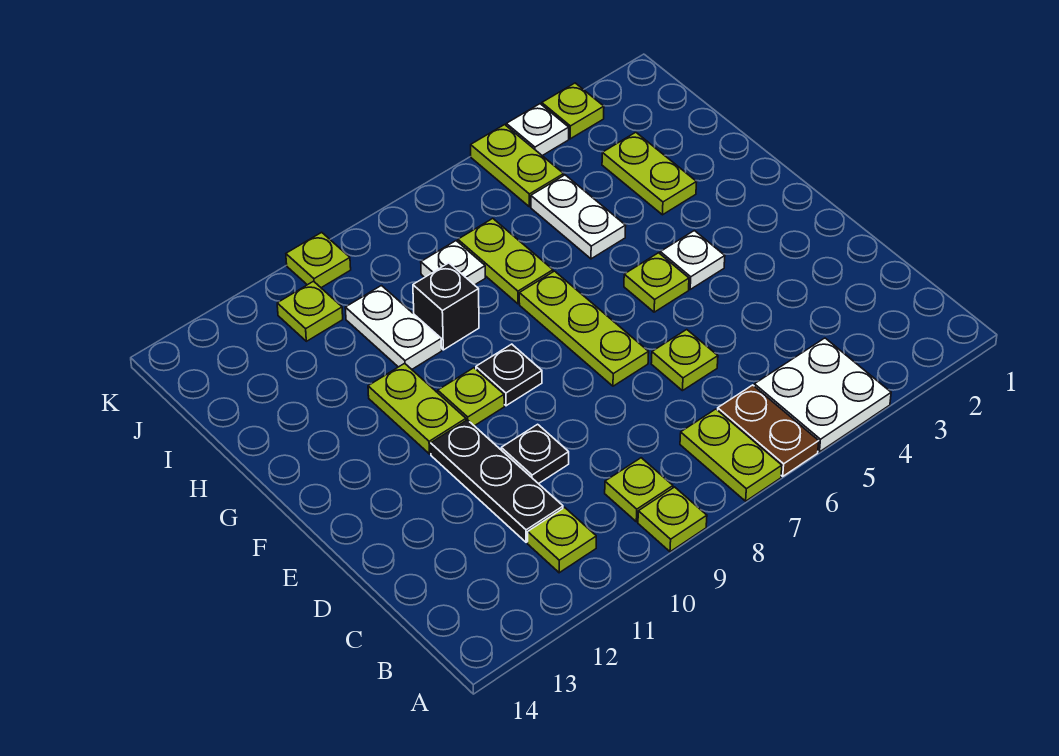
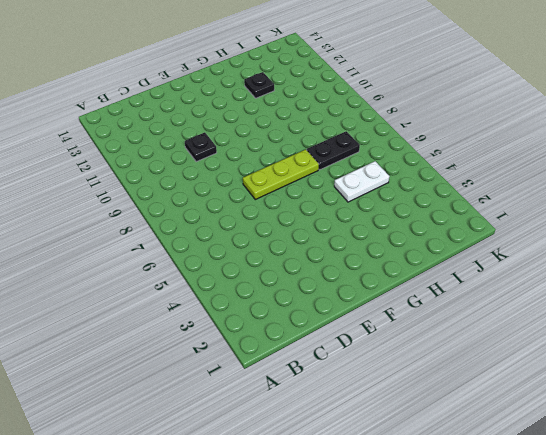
black 1x2 plate [307,131,360,170] -> lime 1x2 plate [458,218,553,304]
black 1x1 plate [244,72,274,98] -> black 1x1 plate moved to [476,344,542,406]
none -> white 2x2 plate [754,338,891,452]
none -> brown 1x2 plate [718,385,819,476]
none -> lime 1x2 plate [680,409,782,501]

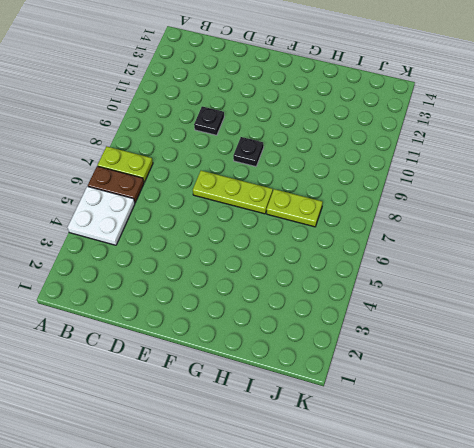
none -> lime 1x1 plate [638,487,707,552]
none -> lime 1x1 plate [605,458,673,522]
none -> lime 1x1 plate [528,508,596,573]

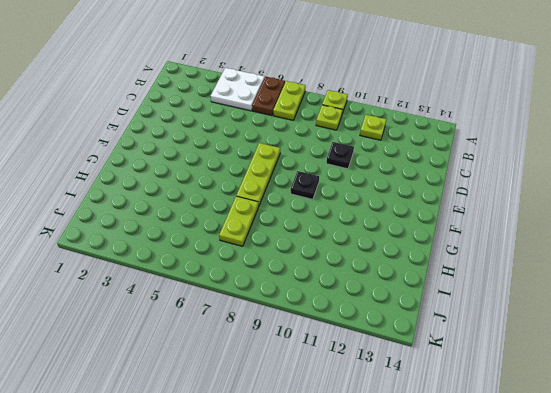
none -> black 1x3 plate [431,420,563,542]
none -> lime 1x1 plate [651,330,718,391]
none -> white 1x1 plate [660,231,725,289]

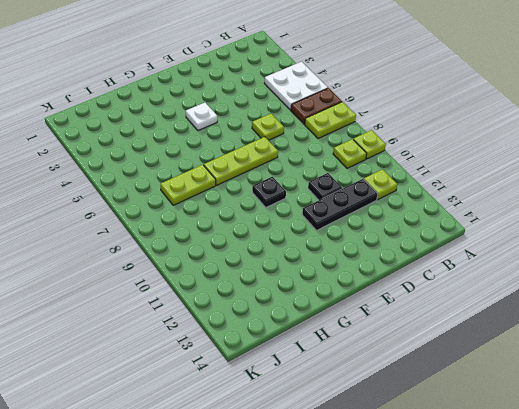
none -> lime 1x1 plate [624,253,689,312]
none -> lime 1x1 plate [438,368,504,426]
none -> lime 1x2 plate [368,363,466,454]

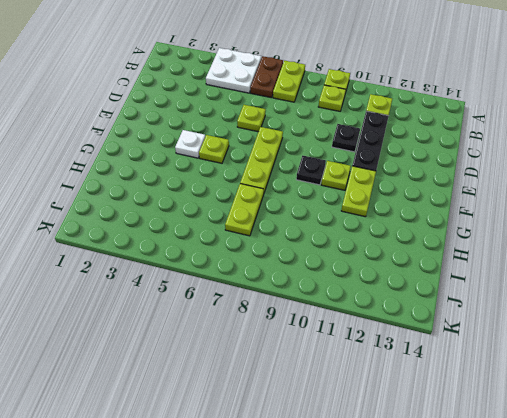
none -> lime 1x2 plate [602,132,696,215]
none -> white 1x2 plate [531,175,626,259]
none -> black 1x1 brick [413,263,479,350]

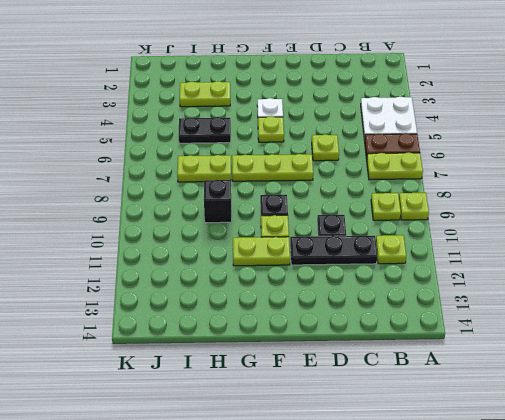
black 1x2 plate [179,117,231,143] -> white 1x2 plate [531,175,626,259]
none -> white 1x2 plate [345,286,442,369]
none -> white 1x1 plate [421,241,485,285]
none -> lime 1x2 plate [471,125,564,207]

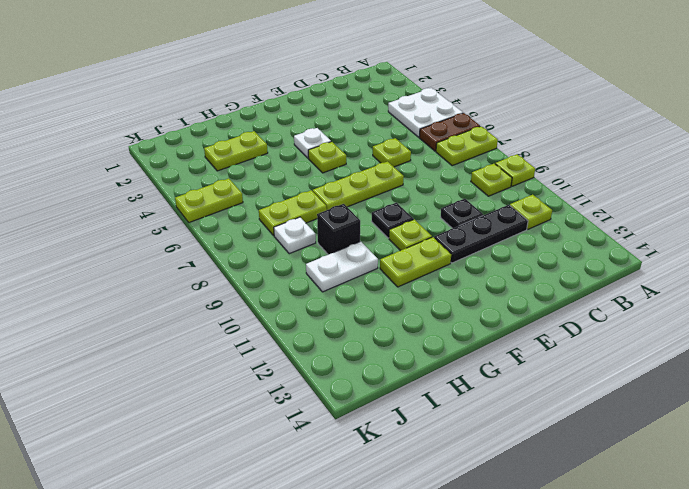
none -> white 1x2 plate [531,175,626,259]
none -> lime 1x1 plate [277,281,343,341]
none -> lime 1x1 plate [542,83,604,139]

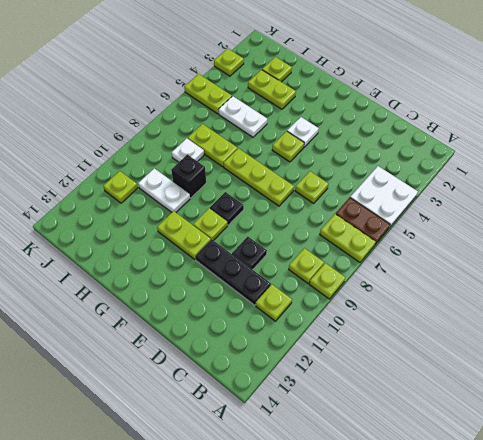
lime 1x1 plate [262,57,292,82] -> lime 1x1 plate moved to [286,232,351,288]
none -> white 1x1 plate [506,104,569,156]

